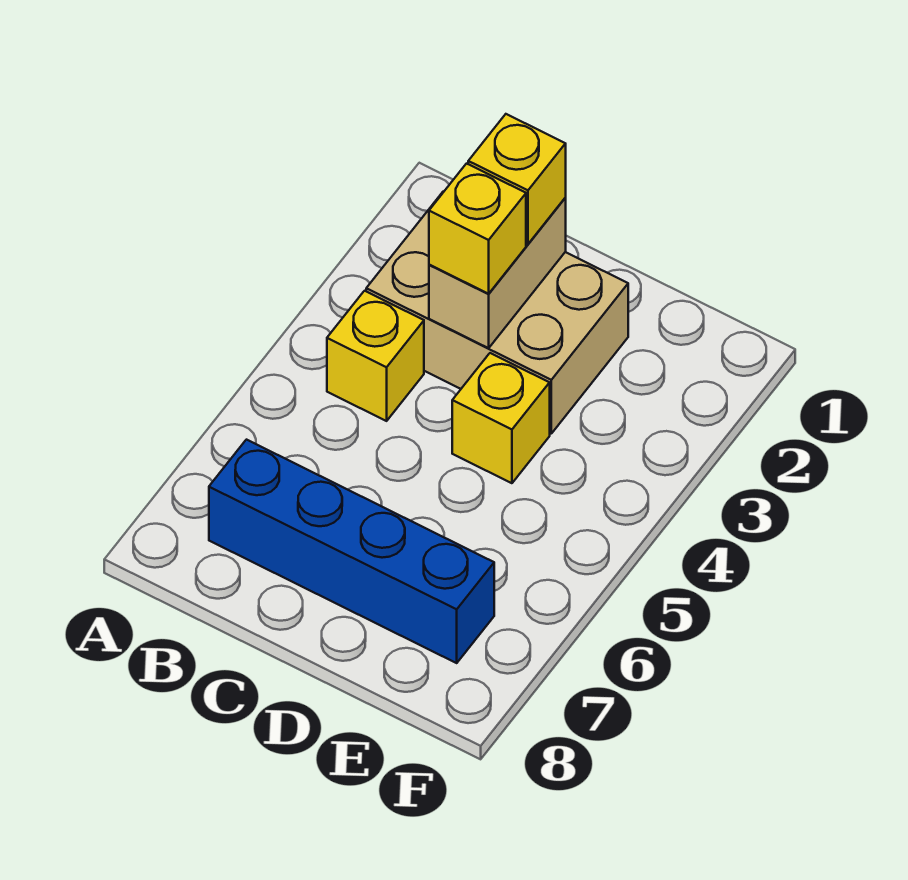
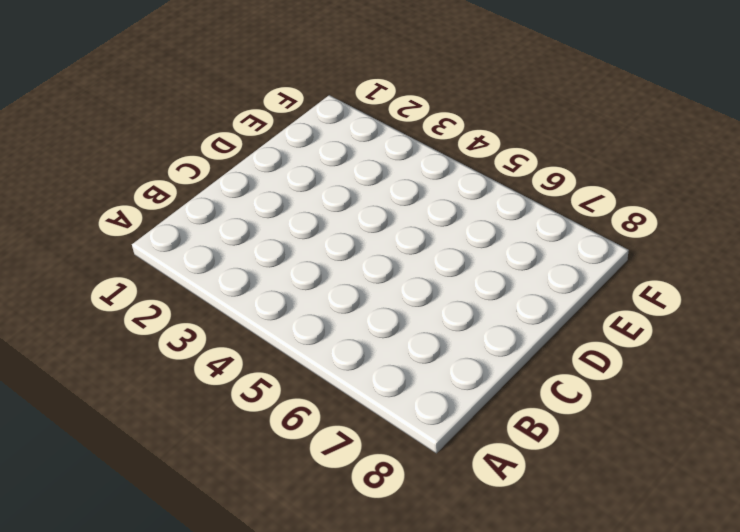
none -> tan 2x3 brick [366,192,628,433]
none -> yellow 1x1 brick [327,291,424,421]

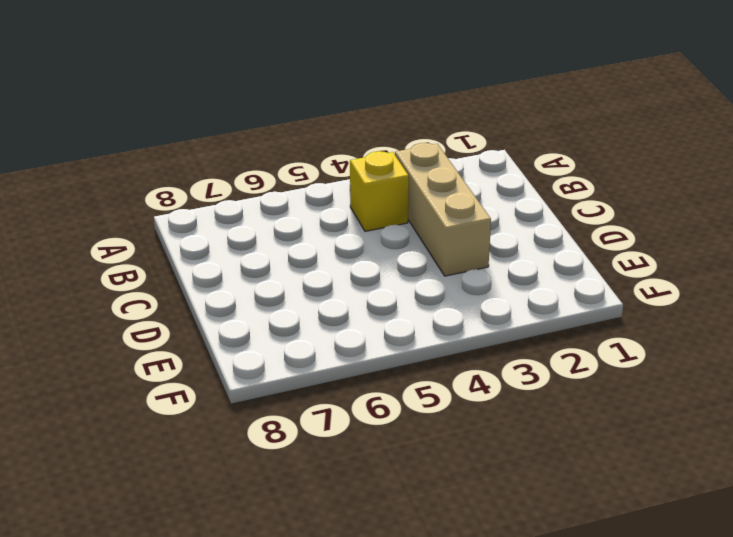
tan 1x3 brick [395,143,491,276] -> tan 2x3 brick [366,192,628,433]
none -> blue 1x4 brick [209,440,494,663]
none -> yellow 1x1 brick [452,353,550,483]

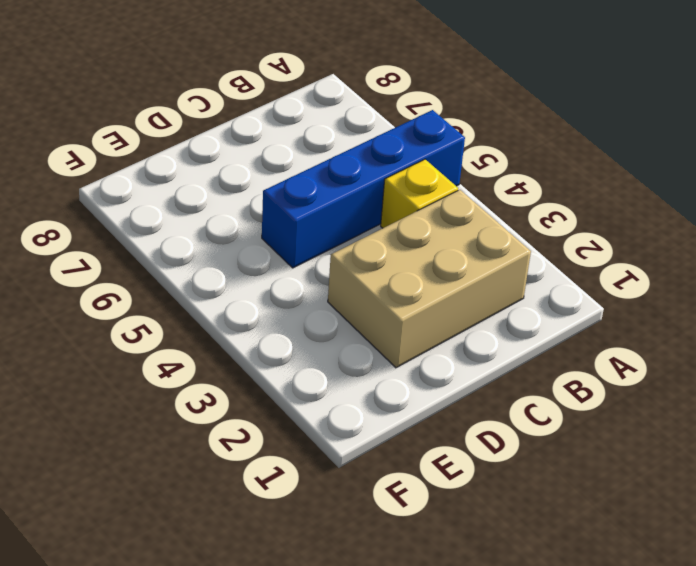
blue 1x4 brick [262,110,465,268] -> blue 1x4 brick moved to [209,440,494,663]
none -> yellow 1x1 brick [452,353,550,483]
none -> tan 1x2 brick [429,198,566,348]

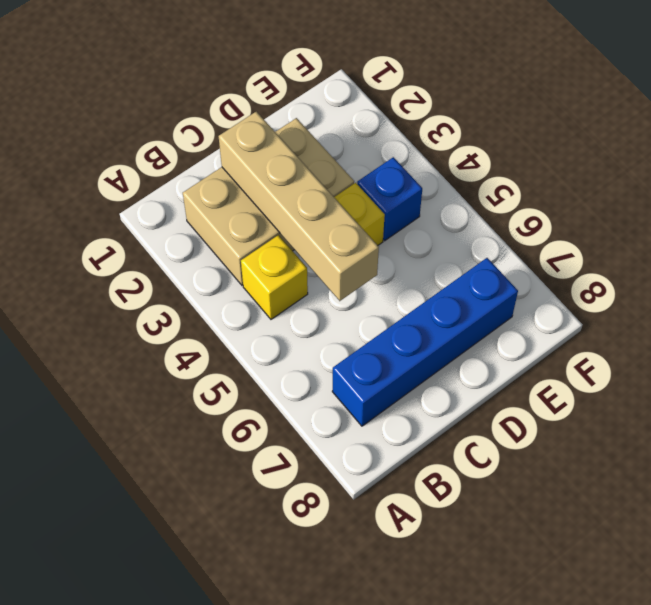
tan 1x4 brick [219,111,379,301] -> tan 1x2 brick [429,198,566,348]
blue 1x1 brick [357,157,422,241] -> none
none -> yellow 1x1 brick [468,114,566,244]
none -> yellow 1x1 brick [429,164,526,294]

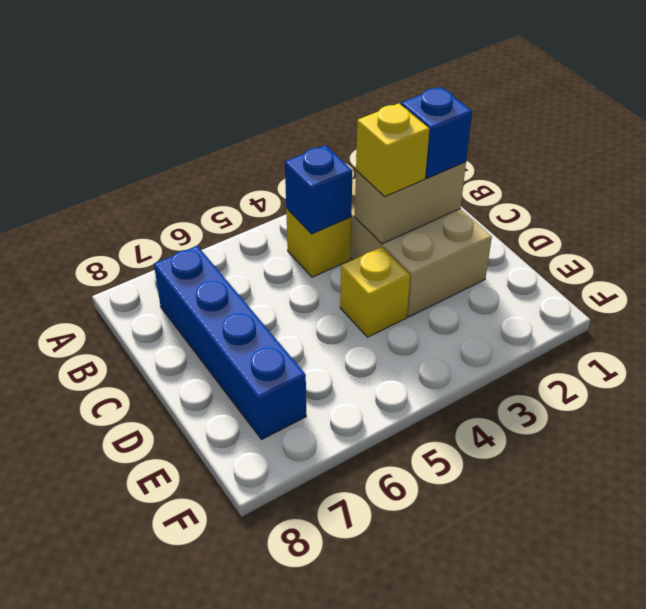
blue 1x1 brick [285,145,353,234] -> none
blue 1x1 brick [401,87,472,178] -> yellow 1x1 brick [468,114,566,244]

